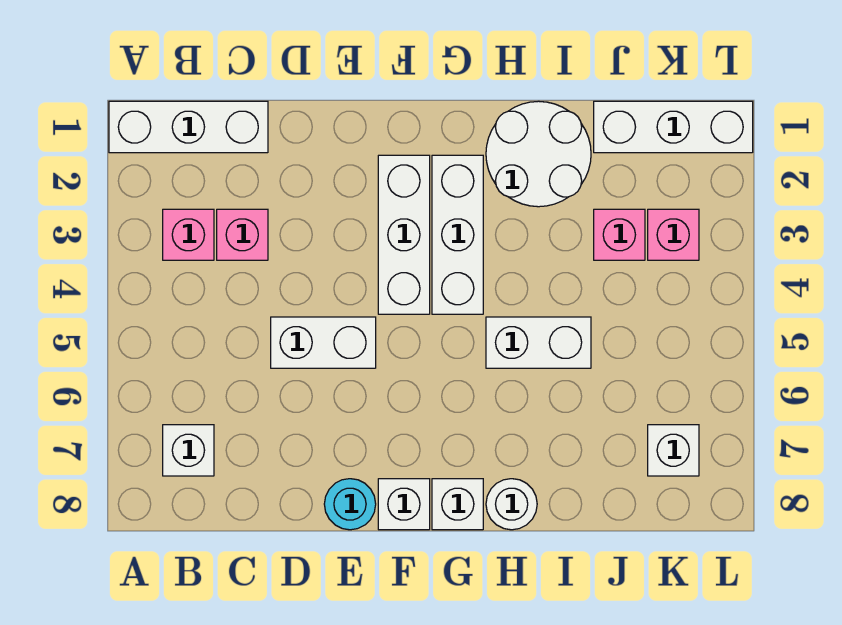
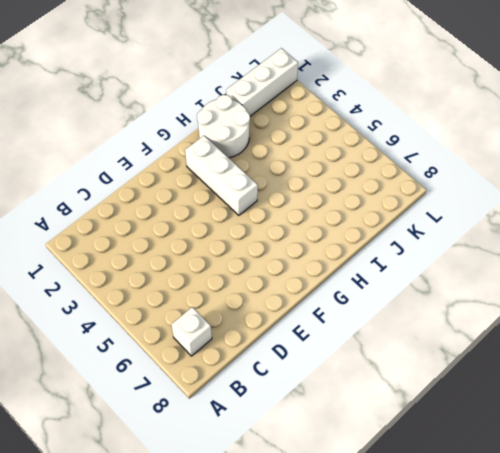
none -> white 1x3 brick [109,101,268,153]
none -> pink 1x1 brick [163,209,214,260]
none -> pink 1x1 brick [217,209,268,260]

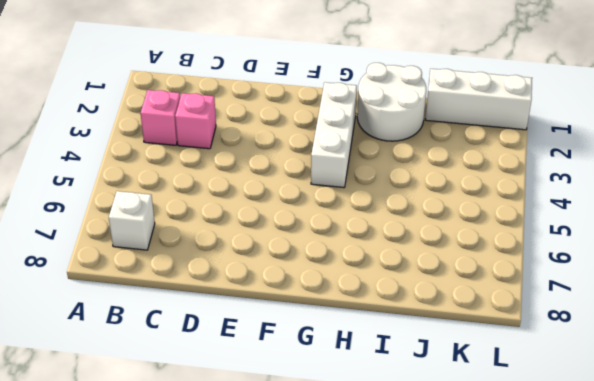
none -> white 1x3 brick [109,101,268,153]
none -> white 1x2 brick [271,317,376,368]
none -> cyan 1x1 round brick [324,479,376,530]

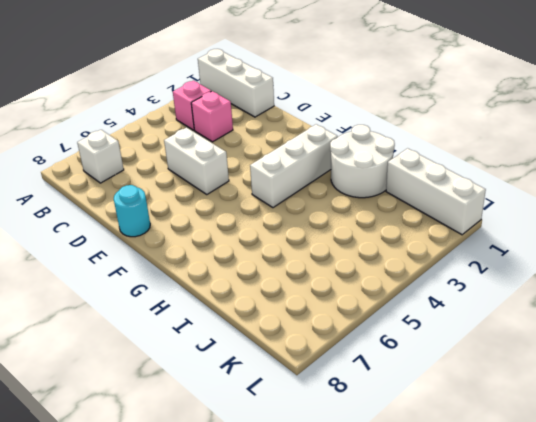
none -> white 1x3 brick [378,155,430,314]
none -> white 1x1 brick [378,479,430,530]
none -> white 1x1 brick [432,479,483,530]

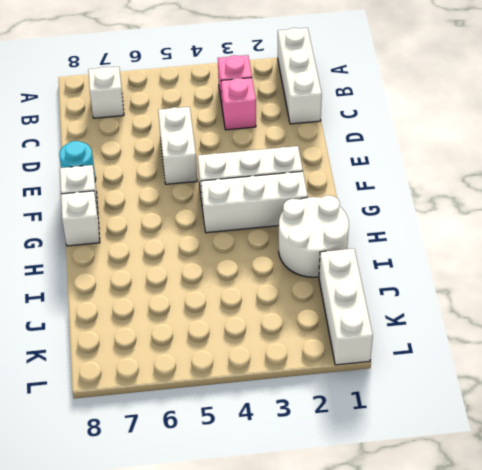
none -> white 1x2 brick [486,317,591,368]
none -> white 1x1 round brick [486,479,537,530]
none -> pink 1x1 brick [594,209,645,260]

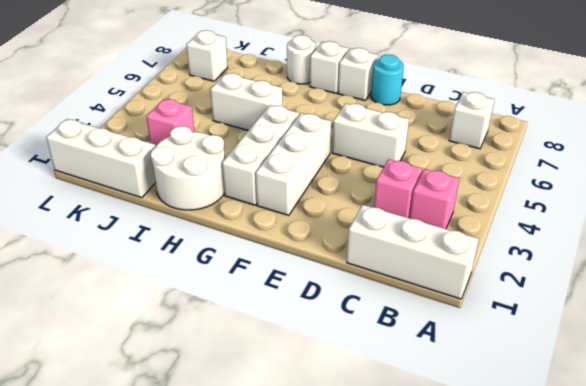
none -> pink 1x1 brick [648,209,699,260]

